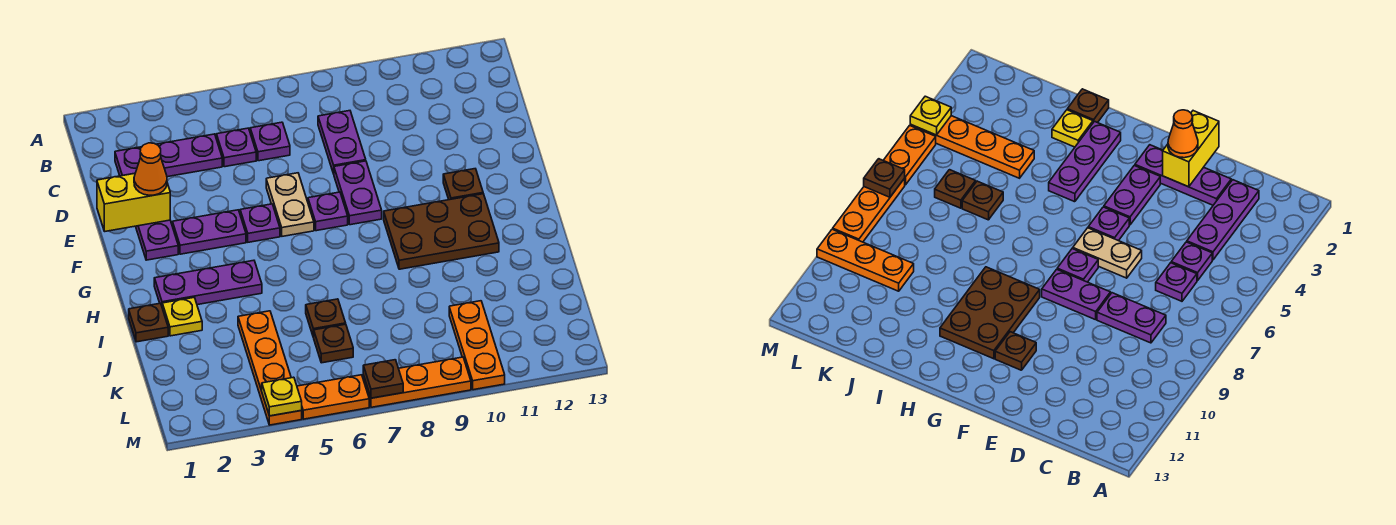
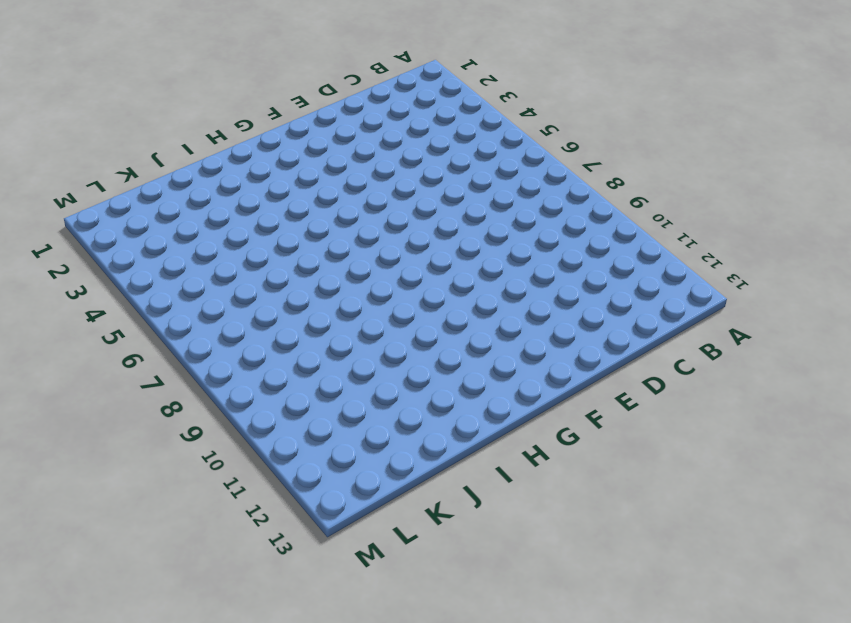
none -> purple 1x3 plate [115,134,222,177]
none -> purple 1x1 plate [216,128,256,167]
none -> purple 1x1 plate [250,122,290,161]

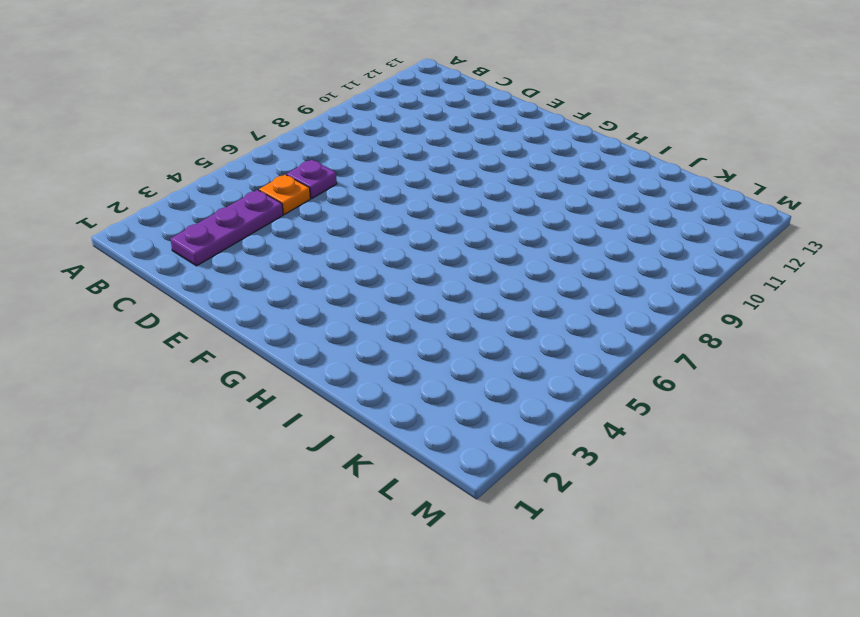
orange 1x1 plate [259,175,310,214] -> purple 1x1 plate [216,128,256,167]
none -> purple 1x2 plate [318,111,366,174]
none -> purple 1x3 plate [136,220,178,260]
none -> tan 1x2 plate [266,173,314,236]

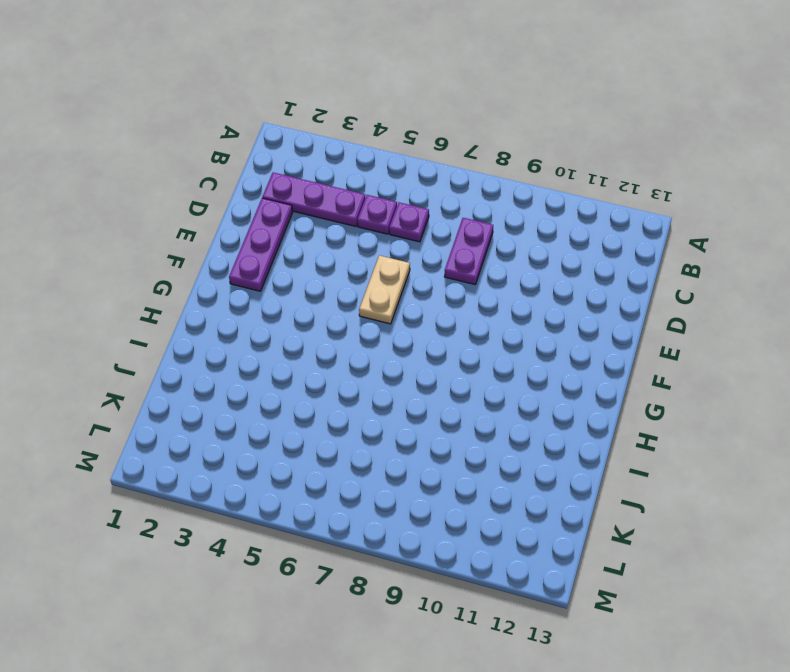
none -> purple 1x2 plate [334,161,382,225]
none -> purple 1x2 plate [172,210,246,254]
none -> purple 1x1 plate [240,204,280,242]

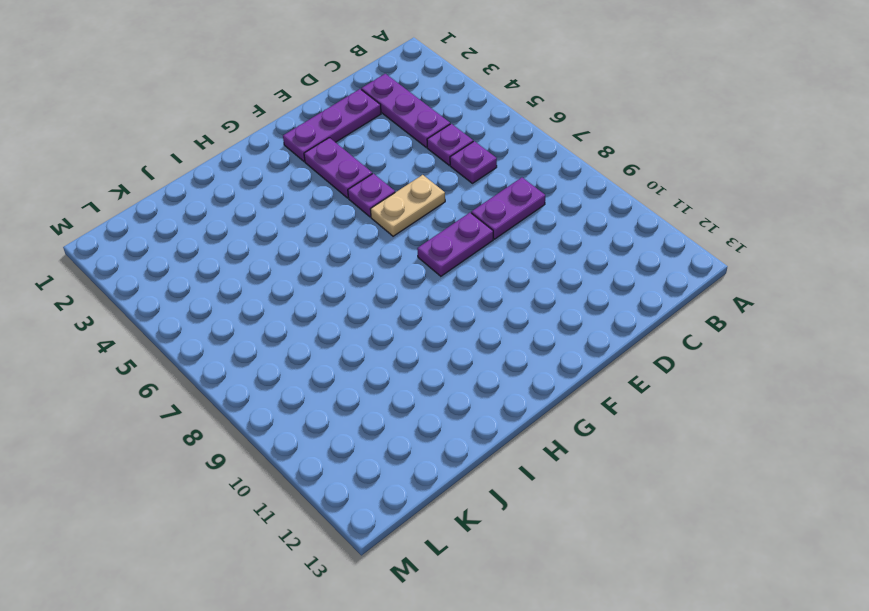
none -> purple 1x1 plate [308,192,348,231]
none -> brown 1x1 plate [443,169,483,200]
none -> brown 2x3 plate [384,194,499,269]

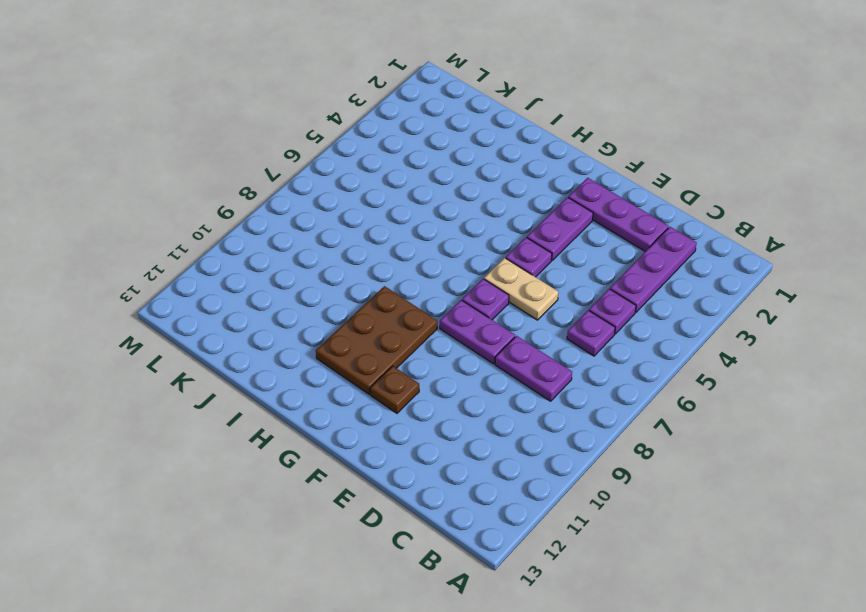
none -> purple 1x3 plate [154,260,262,306]
none -> brown 1x1 plate [129,303,168,342]
none -> yellow 1x1 plate [162,298,202,336]

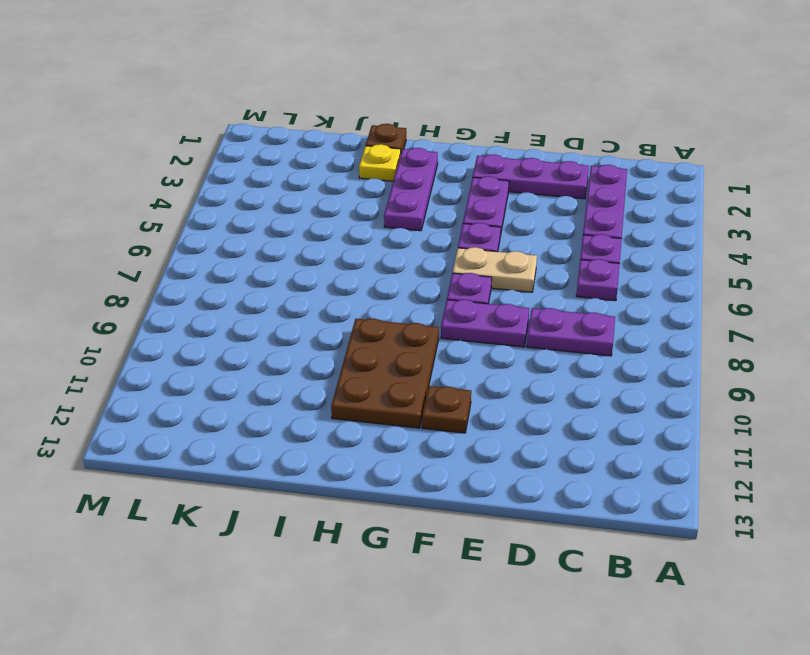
none -> orange 1x4 plate [238,311,302,425]
none -> brown 1x1 plate [306,299,346,337]
none -> brown 1x1 plate [314,324,353,363]

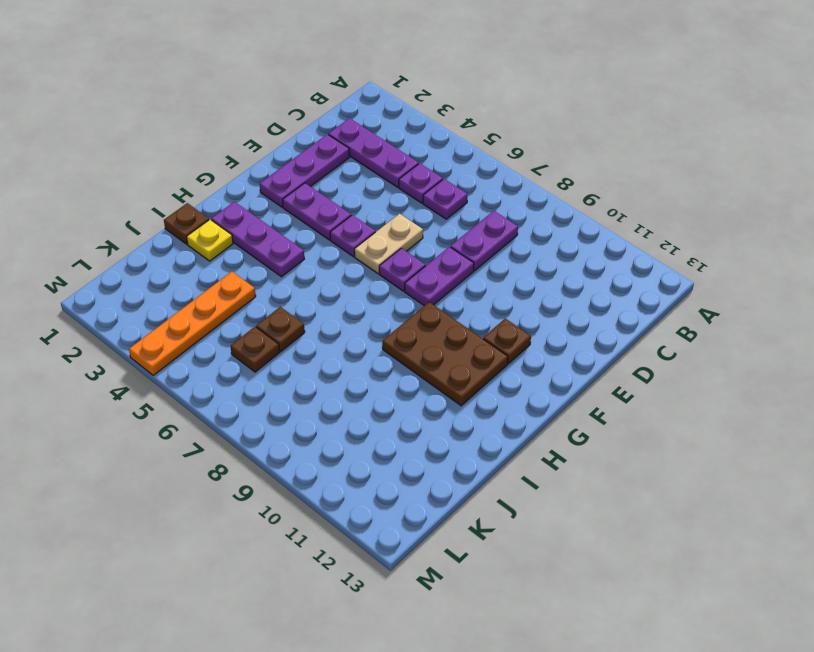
none -> orange 1x3 plate [449,301,505,390]
none -> orange 1x2 plate [297,375,369,419]
none -> orange 1x3 plate [363,357,471,407]

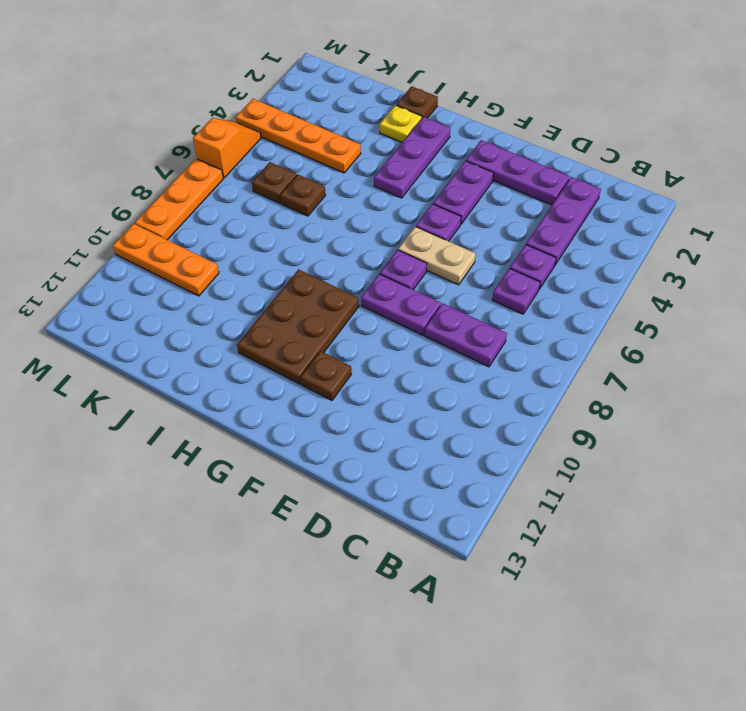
orange 1x2 slope [193,118,261,178] -> orange 1x2 plate [297,375,369,419]
none -> yellow 1x2 brick [97,173,170,231]
none -> yellow 1x1 plate [262,377,302,416]
none -> brown 1x1 plate [363,360,403,398]

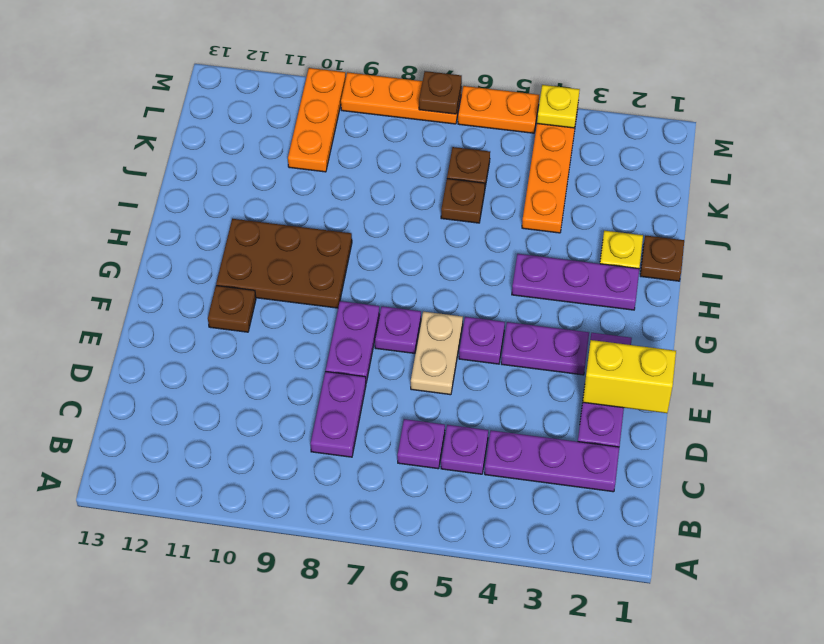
none -> orange 1x1 cone [134,143,167,195]

